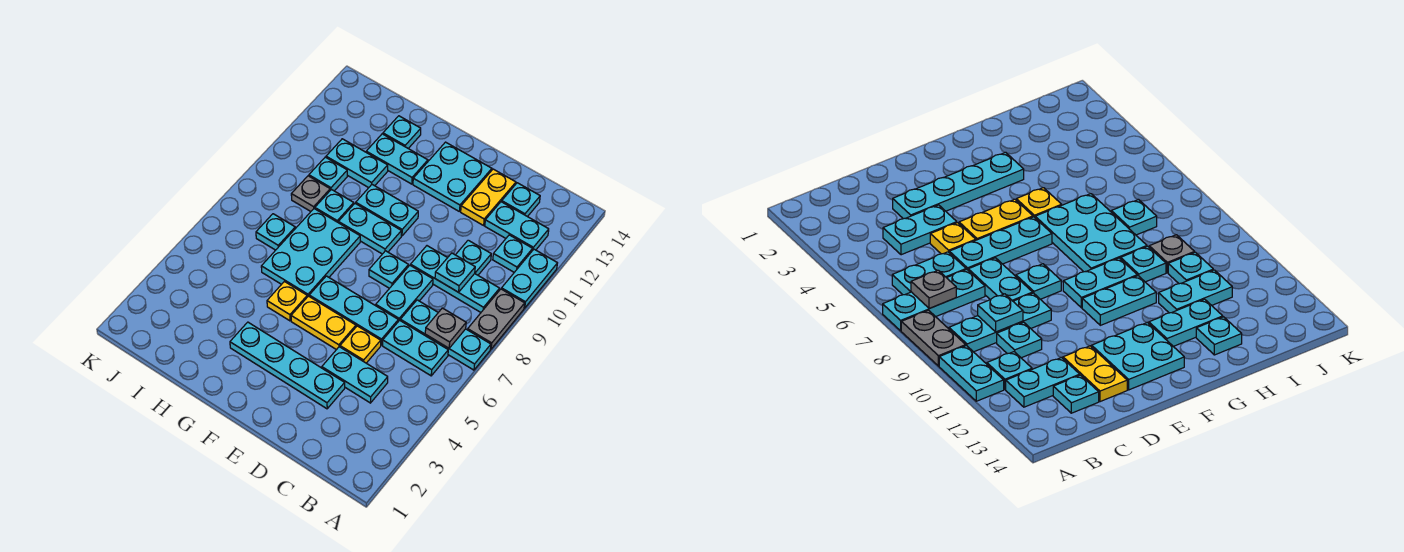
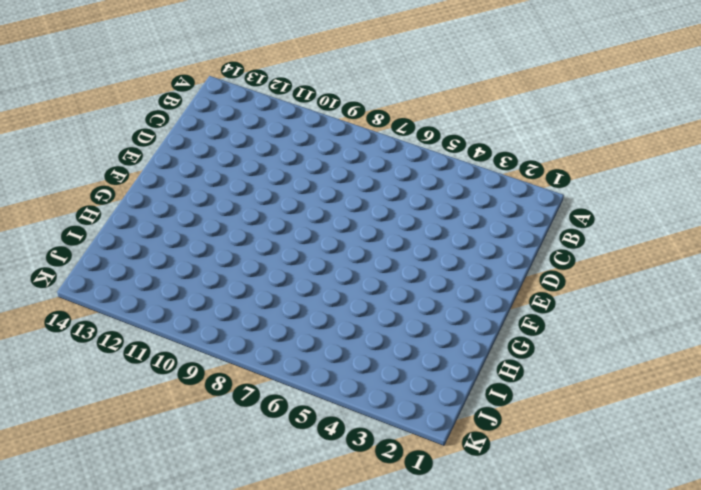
none -> cyan 1x3 plate [400,300,491,370]
none -> grey 1x2 plate [468,289,525,349]
none -> cyan 1x2 plate [502,249,557,308]
none -> cyan 1x2 plate [383,320,448,376]

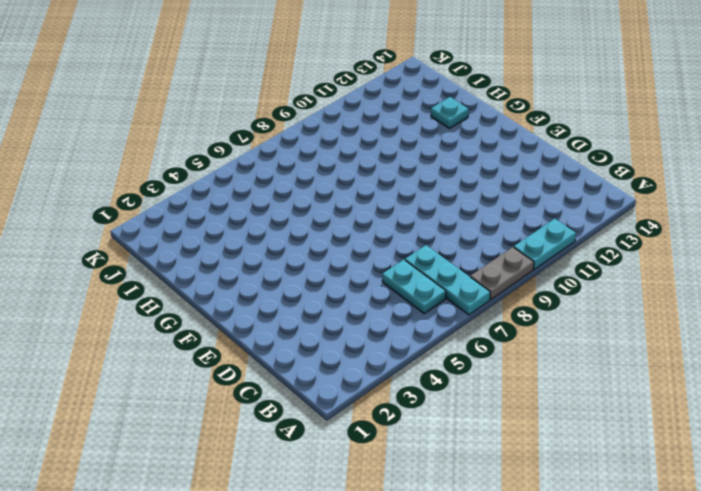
none -> cyan 1x3 plate [411,246,500,312]
none -> cyan 1x1 plate [493,235,533,272]
none -> cyan 1x2 plate [485,202,549,251]
none -> cyan 1x2 plate [322,347,388,403]

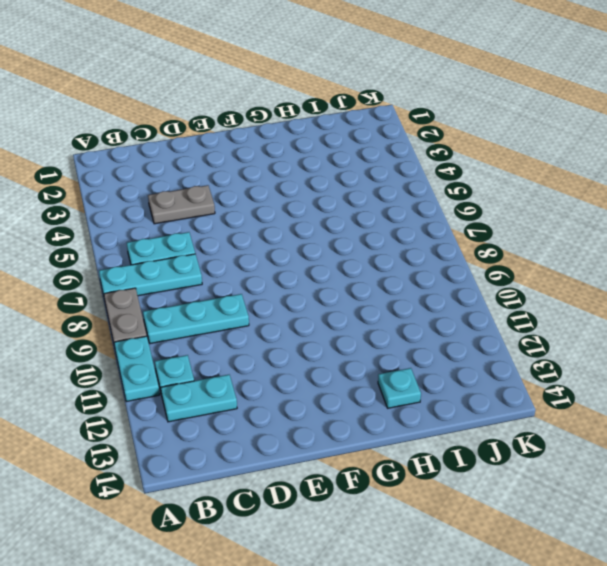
grey 1x2 plate [148,185,215,224] -> cyan 1x2 plate [322,347,388,403]
none -> cyan 1x1 plate [456,240,491,275]
none -> cyan 1x1 plate [502,183,540,217]
none -> cyan 1x4 plate [230,322,345,409]
none -> yellow 1x1 plate [340,326,381,363]

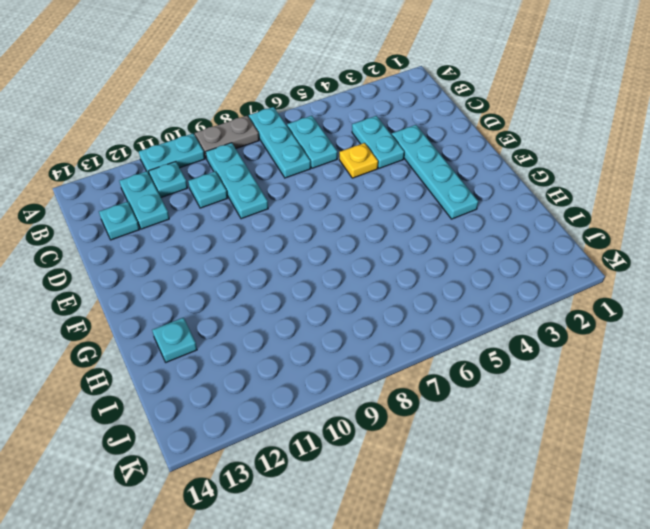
none -> cyan 1x3 plate [309,276,398,345]
none -> cyan 1x2 plate [376,265,433,321]
none -> yellow 1x2 plate [461,169,516,225]
none -> yellow 1x2 plate [291,296,356,350]

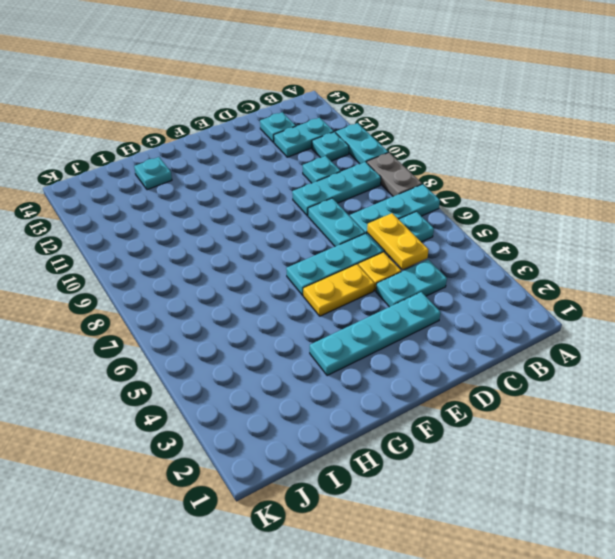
yellow 1x2 plate [367,213,428,270] -> yellow 1x2 plate moved to [461,169,516,225]
none -> cyan 1x1 plate [369,251,409,288]
none -> cyan 2x2 plate [413,142,492,212]
none -> cyan 1x2 plate [338,203,401,254]
none -> cyan 1x2 plate [356,185,418,236]

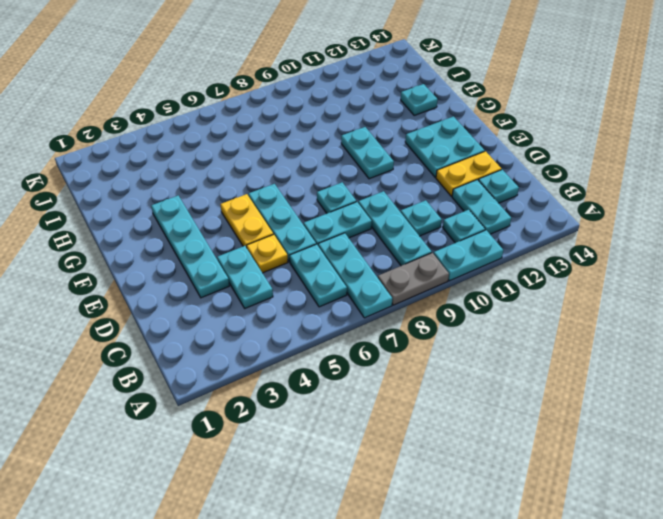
none -> cyan 1x2 plate [338,203,401,254]
none -> yellow 1x1 plate [267,282,307,321]
none -> cyan 2x3 plate [261,209,360,297]
none -> cyan 1x2 plate [366,134,428,184]

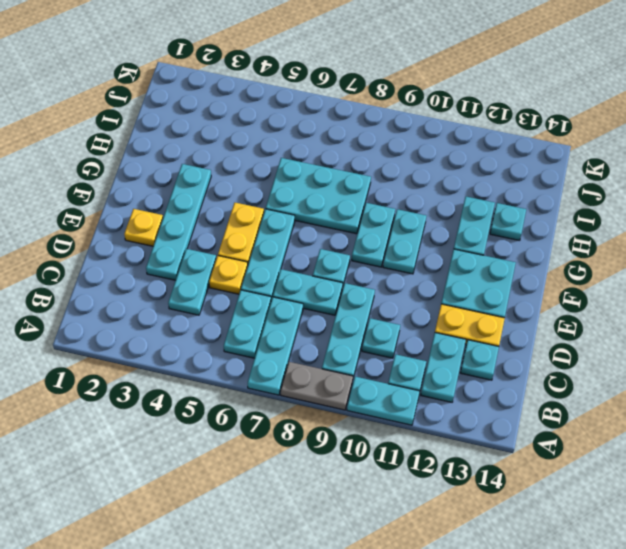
yellow 1x1 plate [124,209,163,246] -> yellow 1x1 plate moved to [267,282,307,321]
none -> cyan 1x1 plate [315,190,354,222]
none -> cyan 1x2 plate [326,139,388,188]
none -> cyan 1x1 plate [256,214,295,250]
none -> grey 1x1 plate [291,176,330,211]

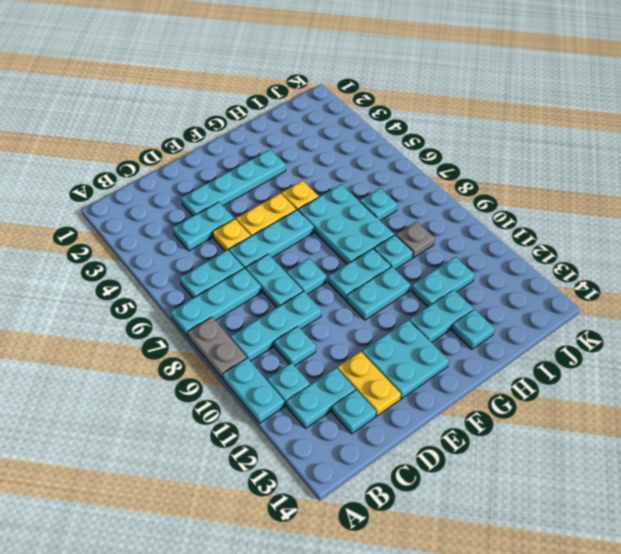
none -> cyan 1x1 plate [309,157,347,191]
none -> grey 1x1 plate [425,308,466,348]
none -> cyan 1x1 plate [435,253,475,292]

